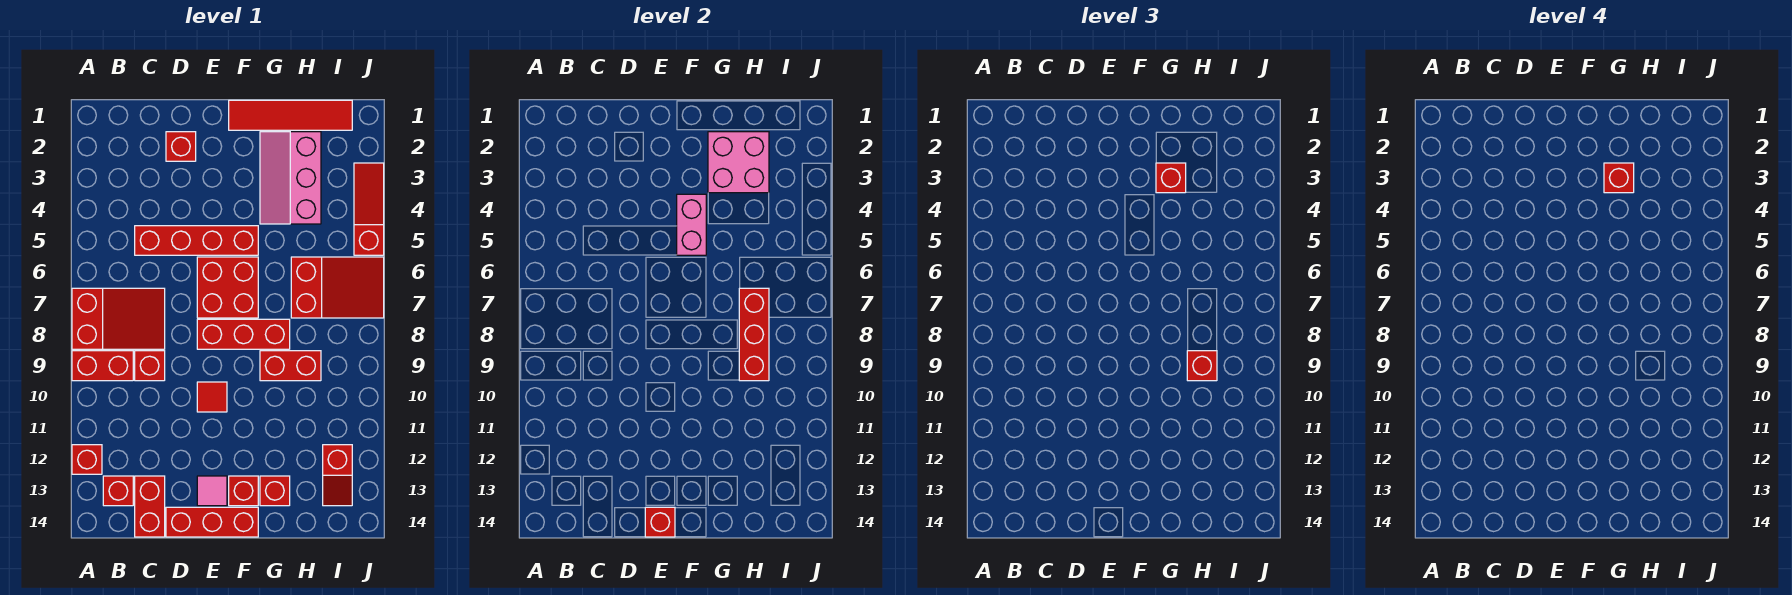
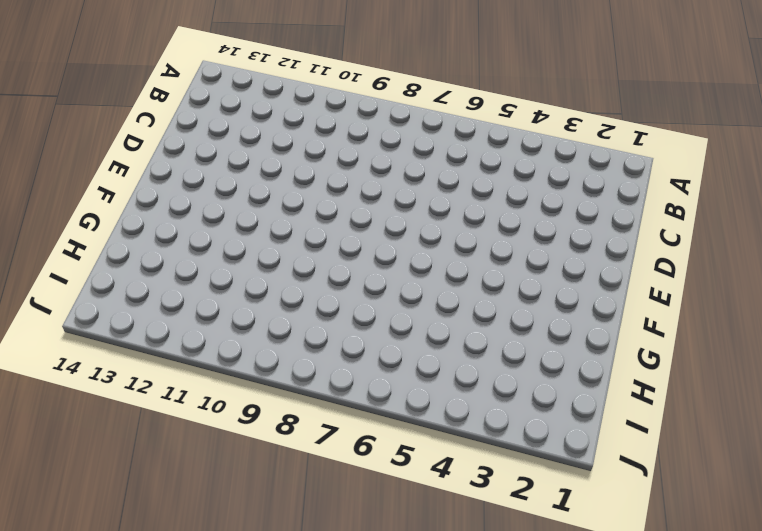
none -> red 2x3 slope [72,288,165,349]
none -> red 1x2 brick [72,351,133,381]
none -> red 1x1 brick [72,445,102,474]

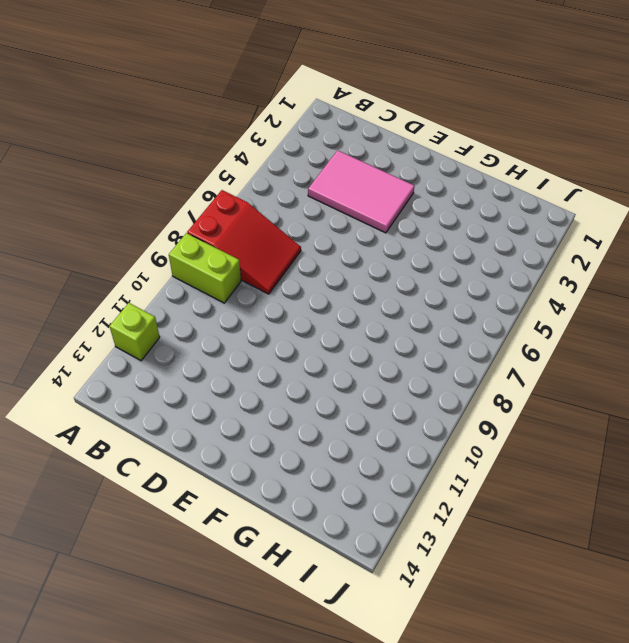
lime 1x2 brick [169,233,241,303] -> red 1x2 brick [72,351,133,381]
lime 1x1 brick [110,303,160,361] -> red 1x1 brick [72,445,102,474]
pink 2x3 tile [308,150,415,233] -> none
none -> red 1x1 brick [103,476,133,506]
none -> red 1x4 brick [135,226,258,255]
none -> red 1x1 brick [135,351,165,381]

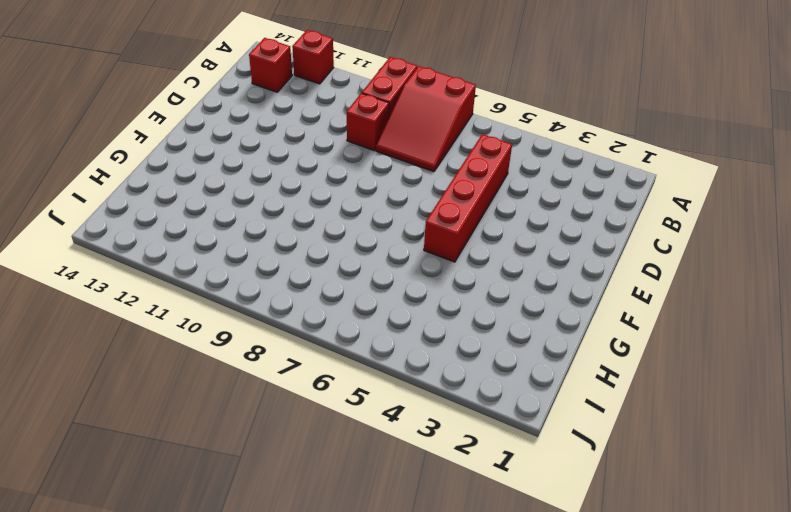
none -> red 1x2 brick [135,476,165,537]
none -> red 1x1 brick [166,132,196,161]
none -> red 1x3 brick [166,507,258,537]

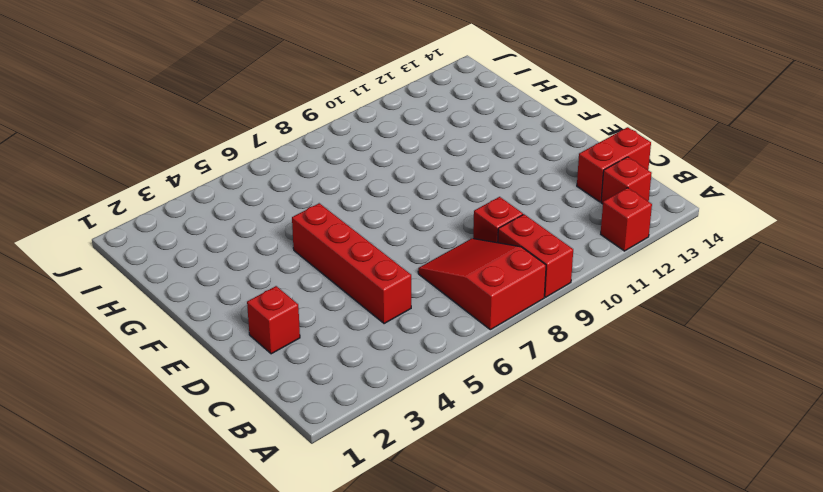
none -> red 1x3 brick [166,507,258,537]
none -> red 2x2 brick [197,257,258,318]
none -> red 1x3 brick [197,319,290,349]

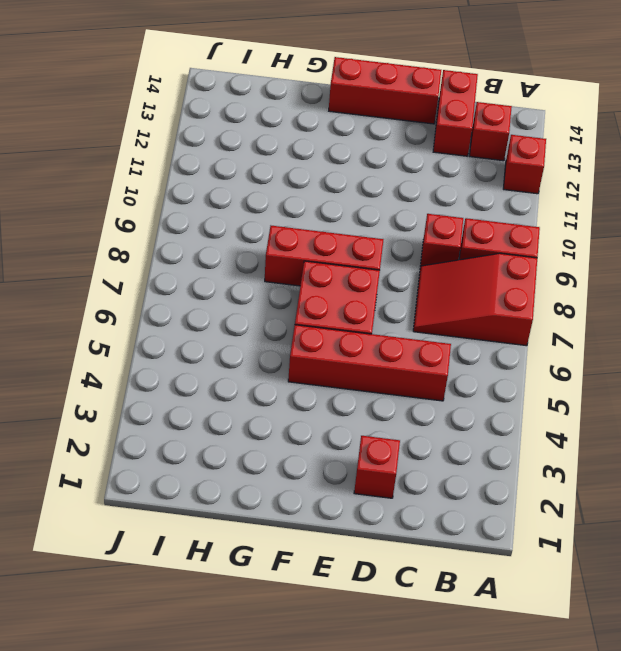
none -> red 1x1 tile [197,382,227,412]
none -> pink 1x1 tile [197,476,227,506]
none -> red 1x4 tile [229,100,352,130]

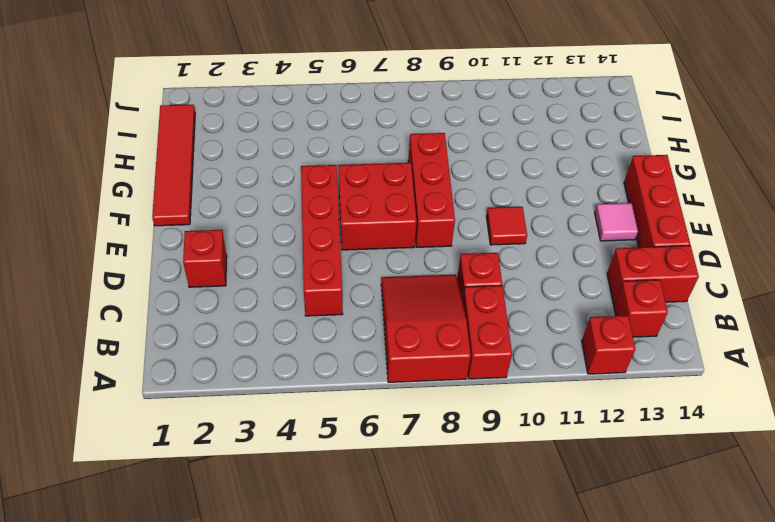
none -> red 1x1 brick [229,476,258,506]
none -> pink 2x3 slope [260,132,321,224]
none -> red 1x2 brick [260,351,321,381]

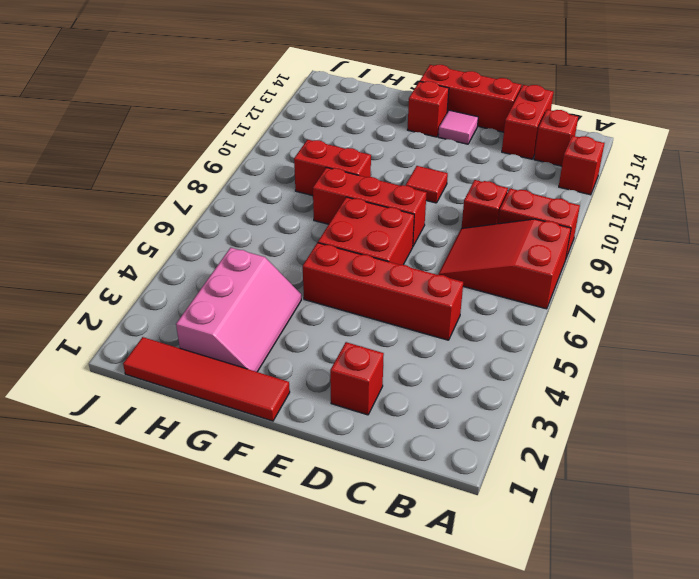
none -> red 1x1 brick [260,476,290,506]
none -> red 2x3 slope [291,257,384,318]
none -> red 1x2 slope [323,445,352,506]

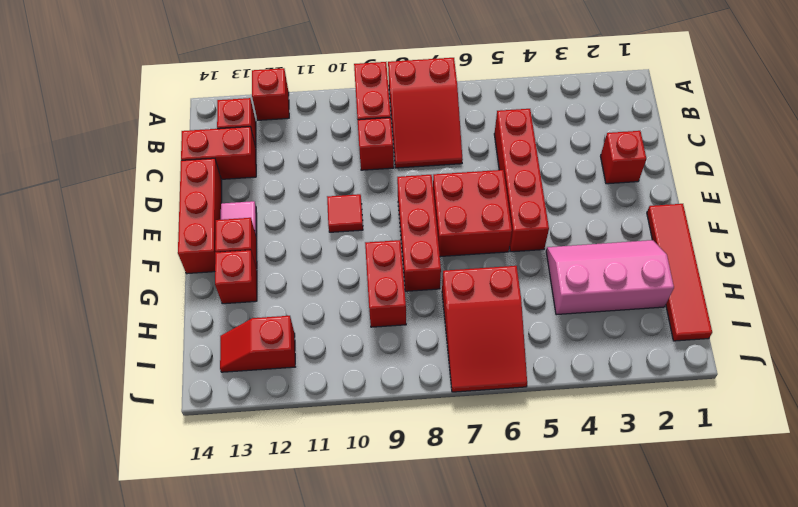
none -> red 1x3 slope [354,163,384,255]
none -> red 1x1 brick [645,507,675,537]
none -> pink 1x2 brick [677,194,706,255]

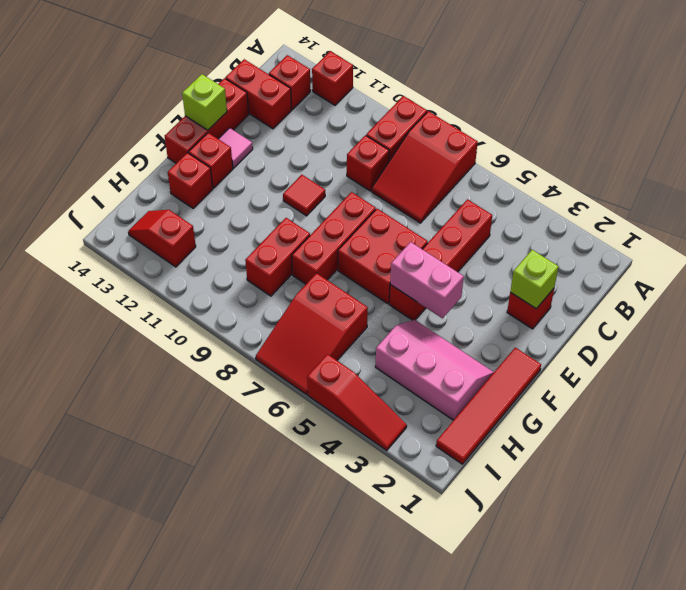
lime 1x1 brick [510,250,558,309] -> none
lime 1x1 brick [182,74,227,130] -> red 1x1 brick [645,507,675,537]
none -> pink 2x2 brick [708,132,769,193]
none -> red 1x3 brick [739,288,769,381]
none -> red 1x1 brick [1156,163,1186,193]

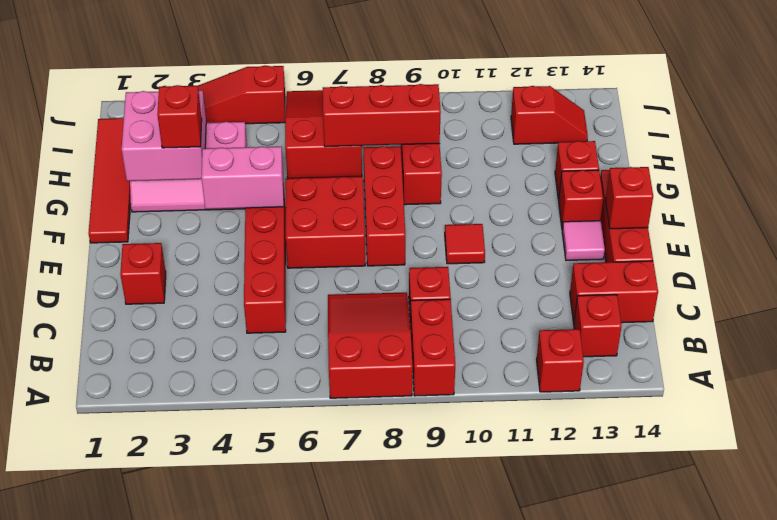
none -> red 1x1 brick [1187,351,1217,381]
none -> red 1x1 brick [1604,163,1634,193]

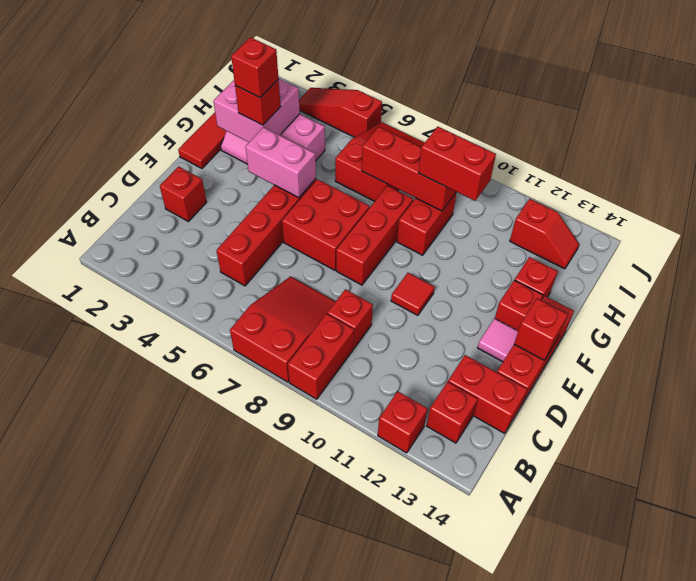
red 1x2 brick [418,127,496,201] -> red 1x1 brick [1187,351,1217,381]

